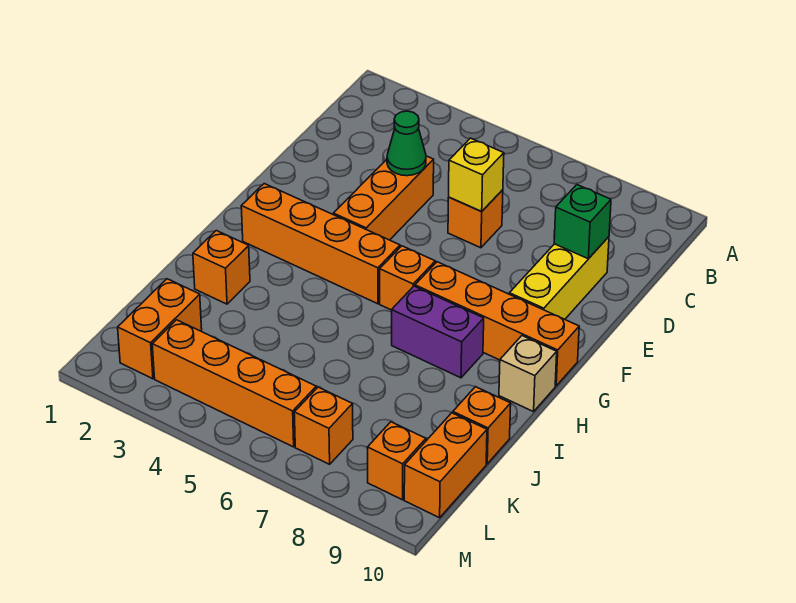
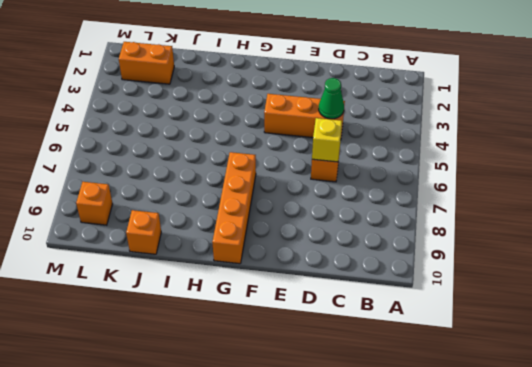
none -> yellow 1x3 brick [509,237,609,319]
none -> orange 1x4 brick [241,184,400,304]
none -> orange 1x1 brick [380,246,435,310]

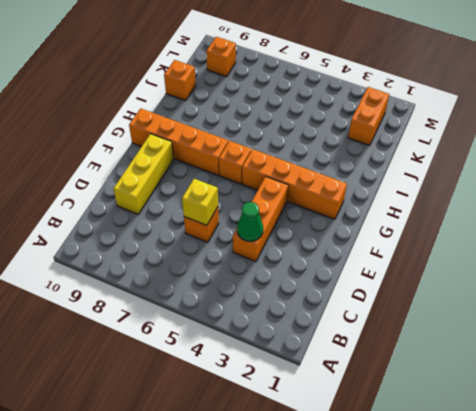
none -> purple 1x2 brick [392,286,484,378]
none -> tan 1x1 brick [499,336,557,412]
none -> orange 1x1 brick [193,231,250,304]

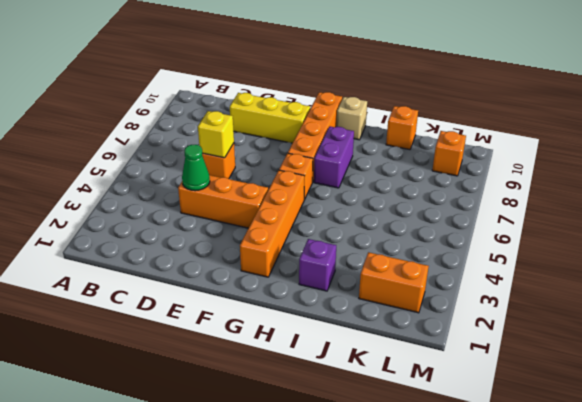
purple 1x1 brick [299,239,336,291] -> orange 1x1 brick [193,231,250,304]
none -> orange 1x2 brick [404,413,487,518]
none -> orange 1x4 brick [152,320,316,447]
none -> orange 1x1 brick [294,387,353,464]

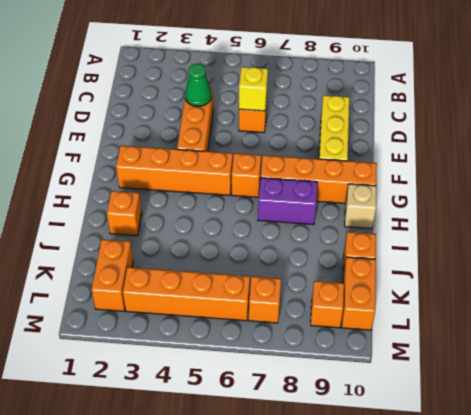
none -> green 1x1 brick [554,185,611,259]

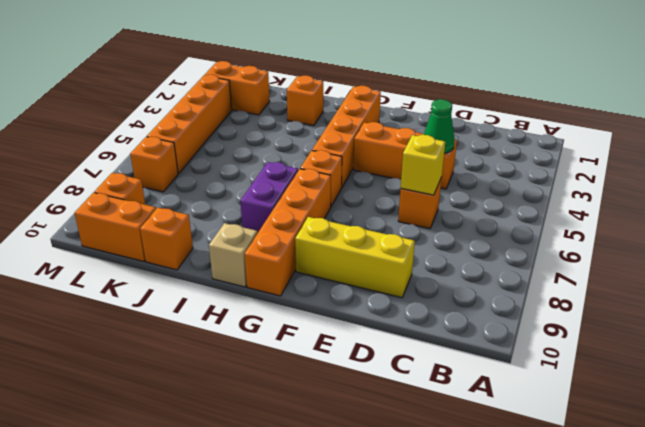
none -> green 1x1 brick [554,185,611,259]

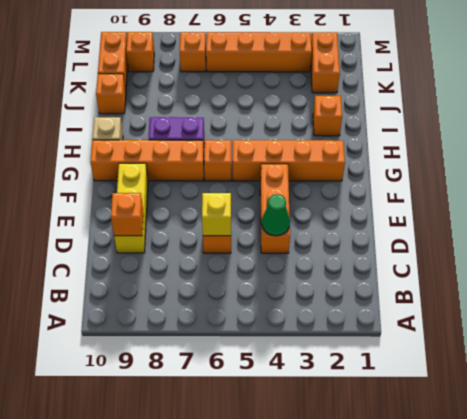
orange 1x1 brick [111,193,143,236] -> green 1x1 brick [554,185,611,259]

